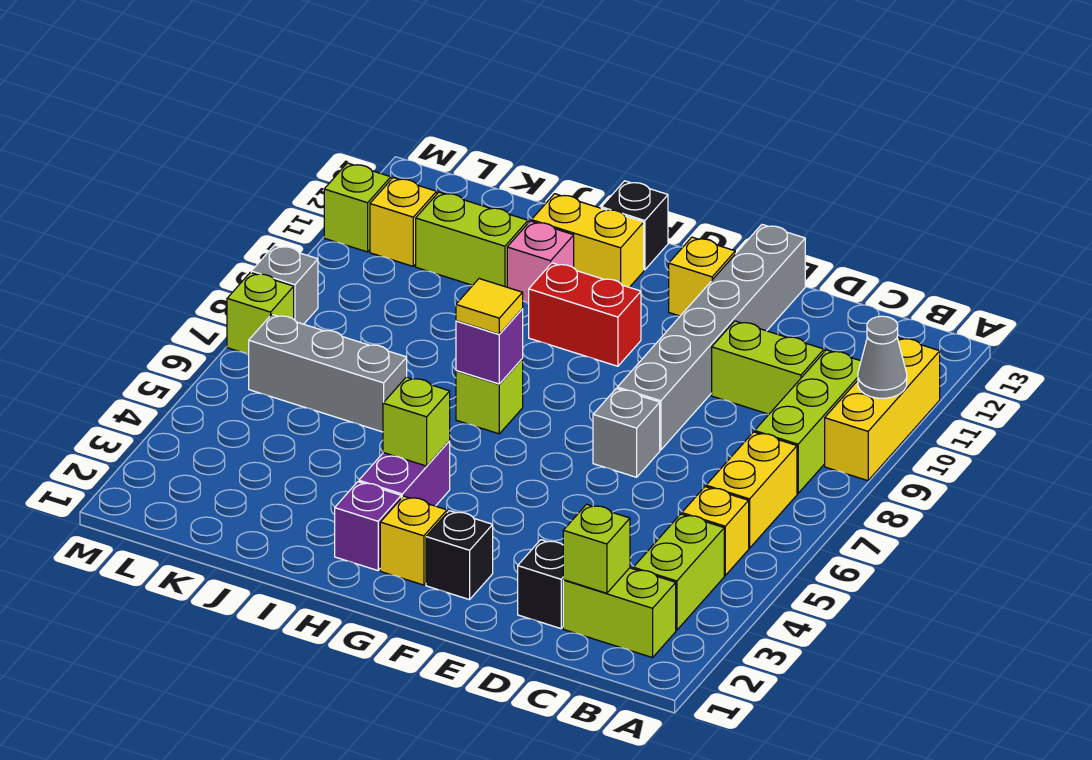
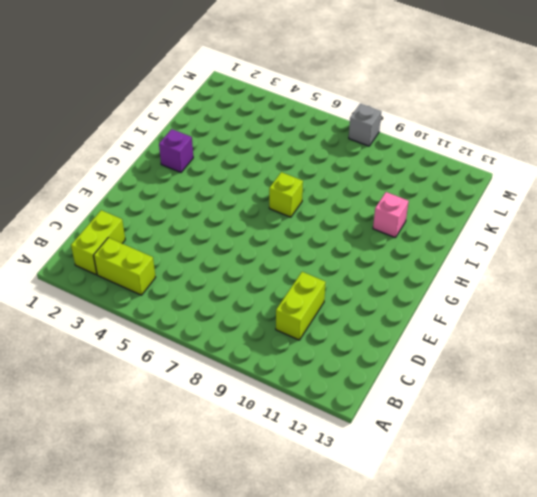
none -> yellow 1x3 brick [825,337,940,481]
none -> yellow 1x1 brick [682,487,749,575]
none -> yellow 1x2 brick [706,432,797,548]
none -> lime 1x3 brick [755,350,861,493]

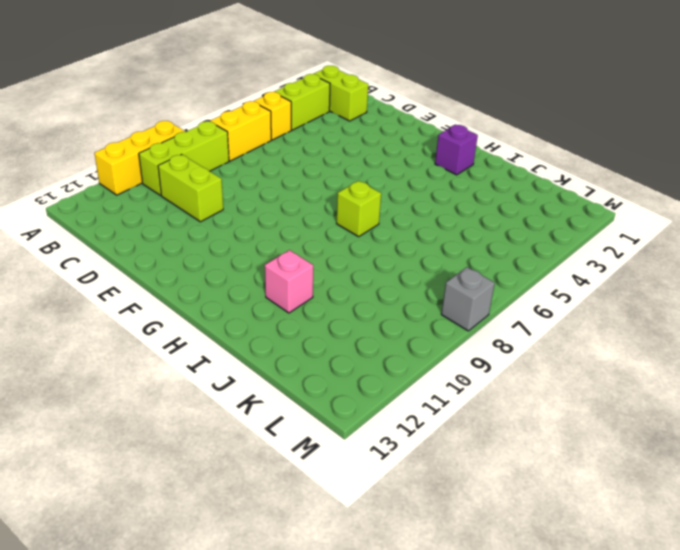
none -> black 1x1 brick [518,540,563,629]
none -> grey 1x1 brick [593,388,660,477]
none -> grey 1x6 brick [617,225,805,450]
none -> black 1x1 brick [426,511,493,600]

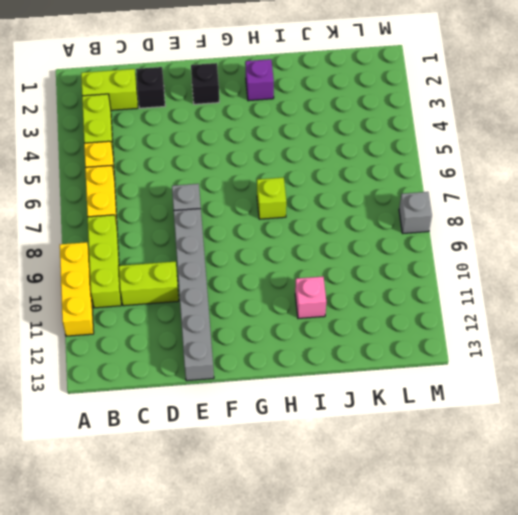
none -> yellow 1x1 brick [669,237,735,316]
none -> yellow 1x1 brick [380,496,447,585]
none -> red 1x2 brick [529,263,641,366]
none -> purple 1x2 brick [359,441,450,506]

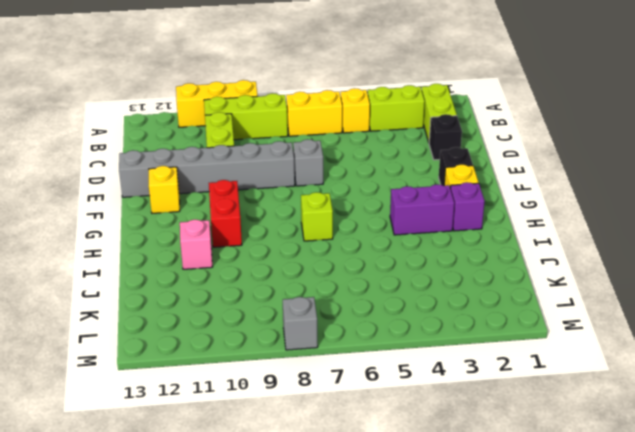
none -> yellow 1x2 brick [531,194,644,287]
none -> black 1x1 brick [601,181,668,270]
none -> grey 1x3 brick [249,314,407,432]
none -> lime 1x2 brick [416,192,528,287]

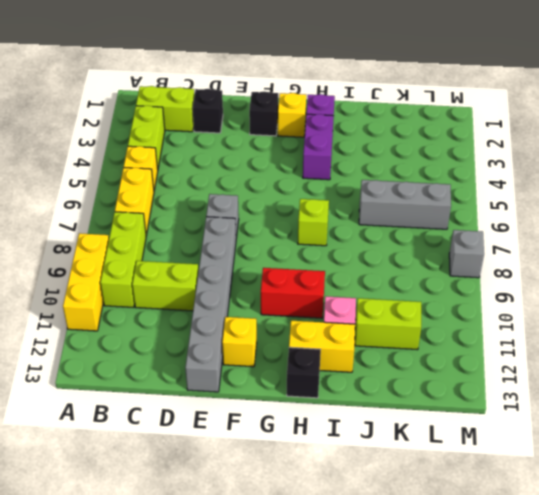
none -> yellow 1x1 brick [370,178,437,266]
none -> lime 1x1 brick [227,272,294,354]
none -> lime 1x1 brick [324,163,391,252]
none -> grey 1x1 cone [858,316,907,398]

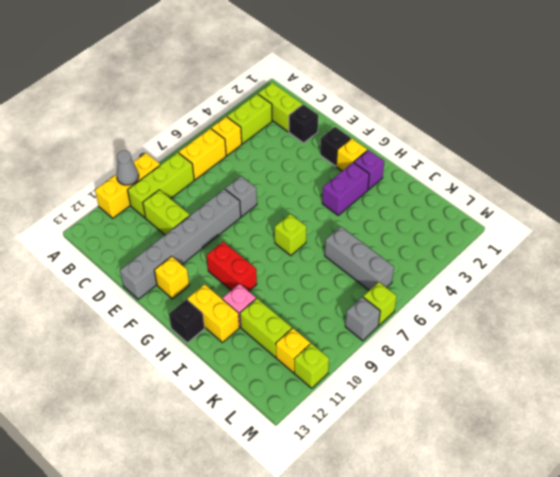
none -> lime 1x1 brick [563,504,630,593]
none -> lime 1x1 brick [383,377,450,466]
none -> purple 1x1 brick [456,309,523,384]
none -> yellow 1x1 tile [456,279,523,334]

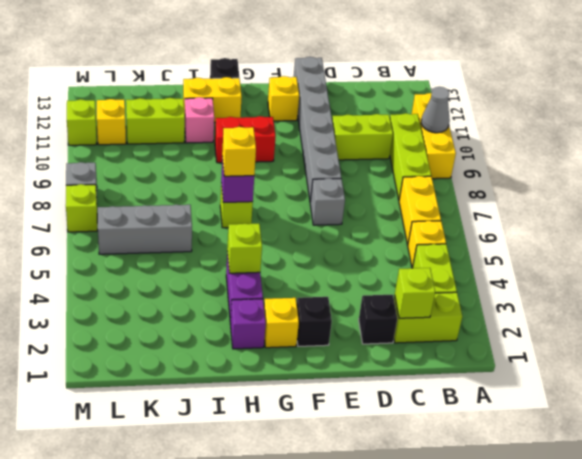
yellow 1x1 brick [222,127,256,176] -> yellow 1x1 tile [456,279,523,334]

